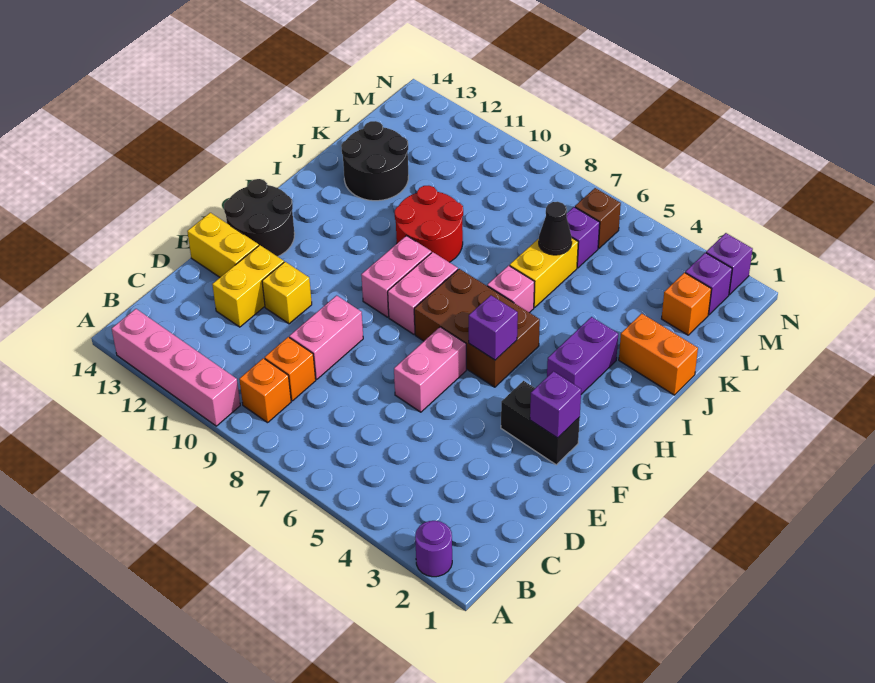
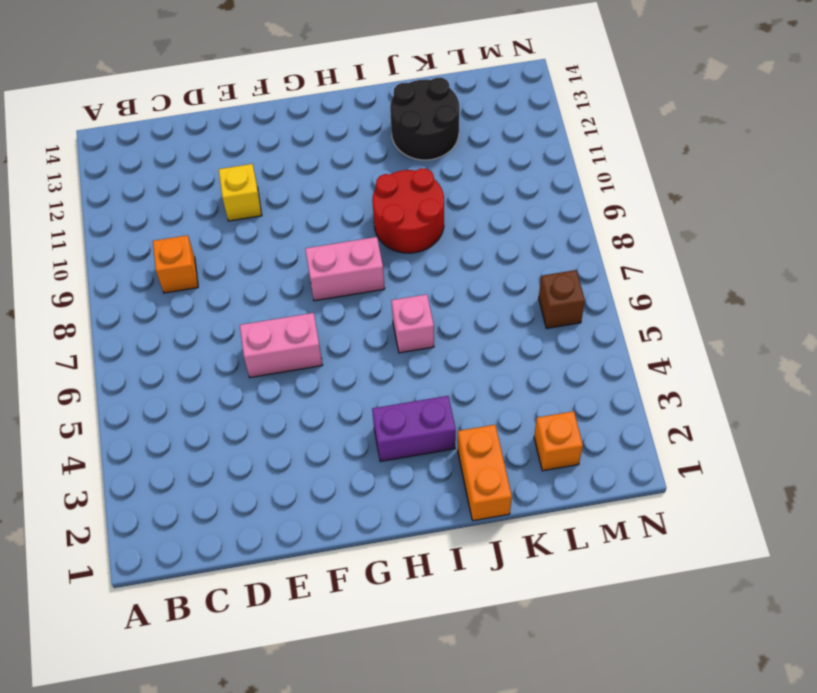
none -> purple 1x1 round brick [415,521,452,577]
none -> pink 1x4 brick [112,309,240,426]
none -> orange 1x1 brick [239,358,291,423]

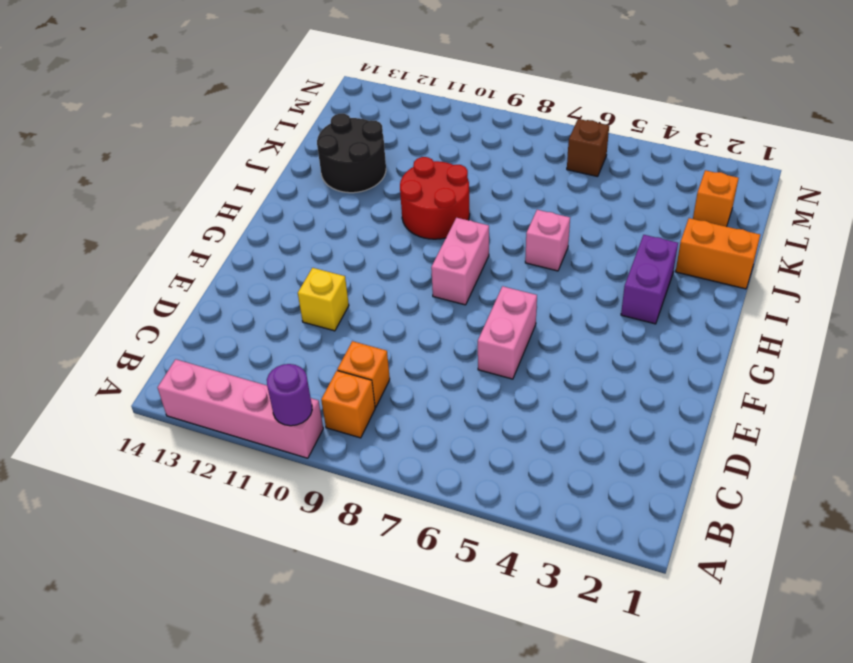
purple 1x1 round brick [267,364,312,426] -> purple 1x1 round brick moved to [415,521,452,577]
none -> pink 1x2 brick [289,296,363,379]
none -> yellow 1x2 brick [212,245,284,327]
none -> yellow 1x2 brick [187,213,259,277]

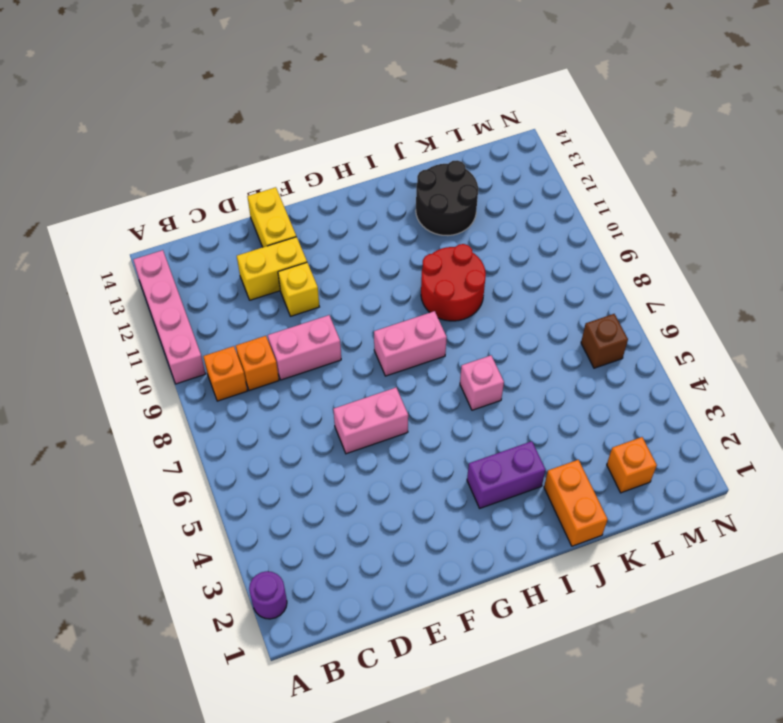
none -> black 1x2 brick [501,381,580,465]
none -> black 2x2 round brick [224,179,295,257]
none -> brown 2x3 brick [414,269,540,387]

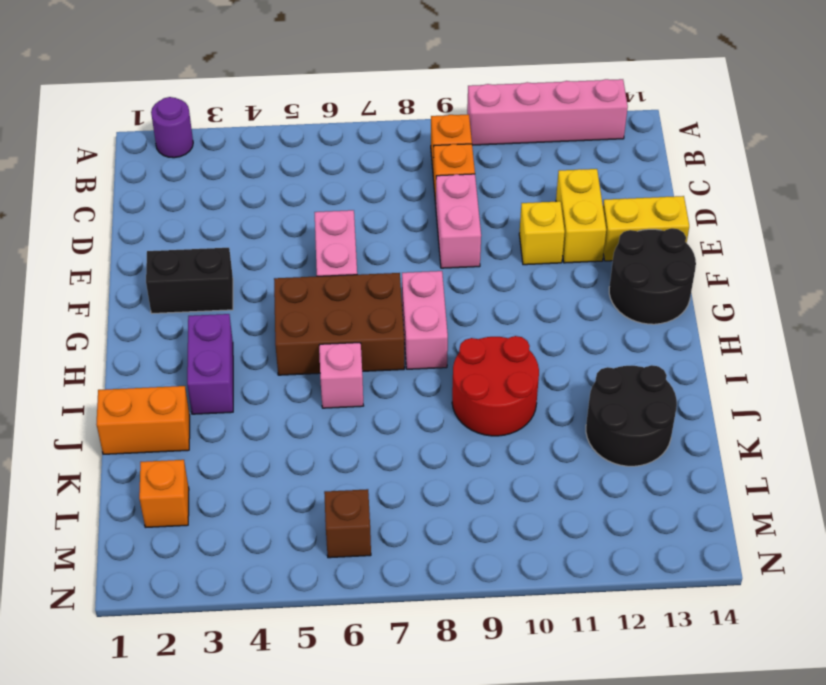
none -> pink 1x2 brick [361,236,431,317]
none -> yellow 1x2 brick [510,238,578,307]
none -> purple 1x1 brick [566,207,600,268]

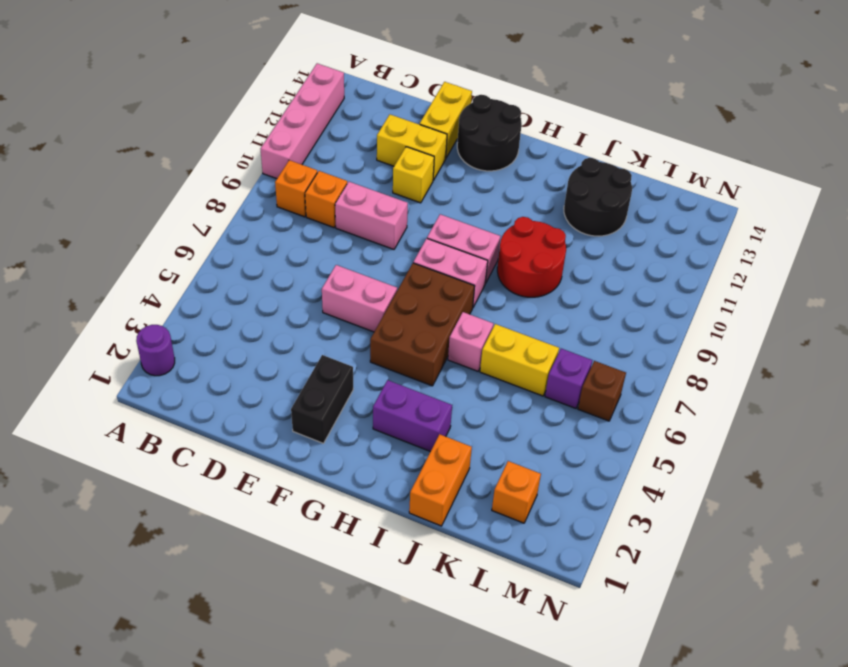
none -> purple 1x1 brick [685,253,732,315]
none -> purple 1x1 brick [706,233,753,295]
none -> purple 1x1 brick [530,371,581,438]

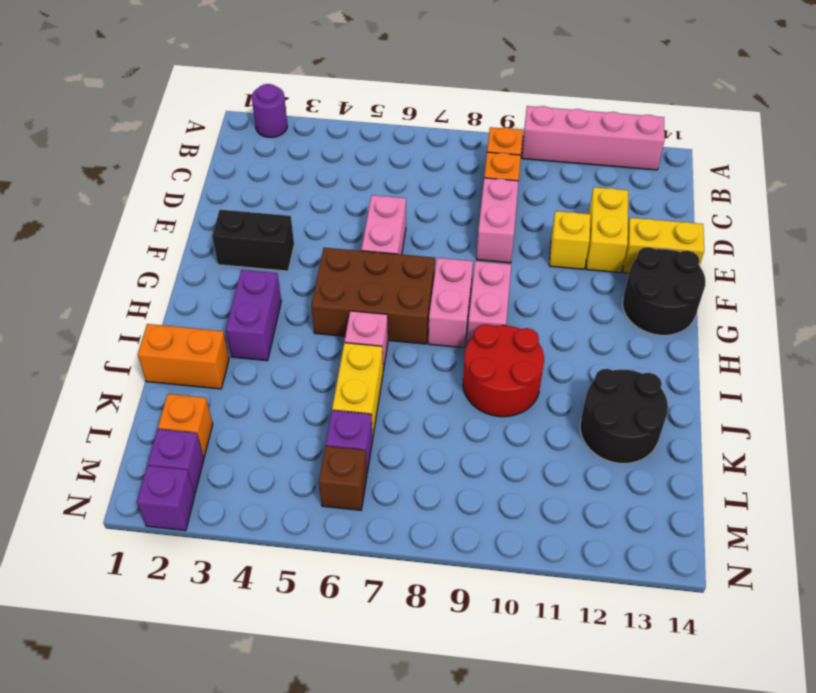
none -> purple 1x1 brick [530,371,581,438]
none -> purple 1x1 brick [469,295,518,360]
none -> black 1x1 cone [539,202,572,255]

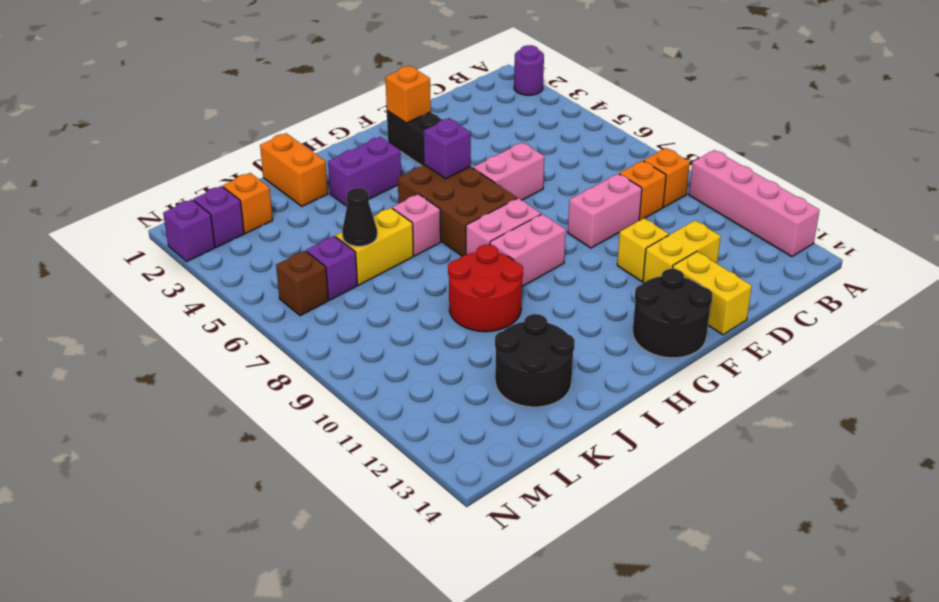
orange 1x1 brick [385,66,431,123] -> purple 1x1 brick [530,371,581,438]

